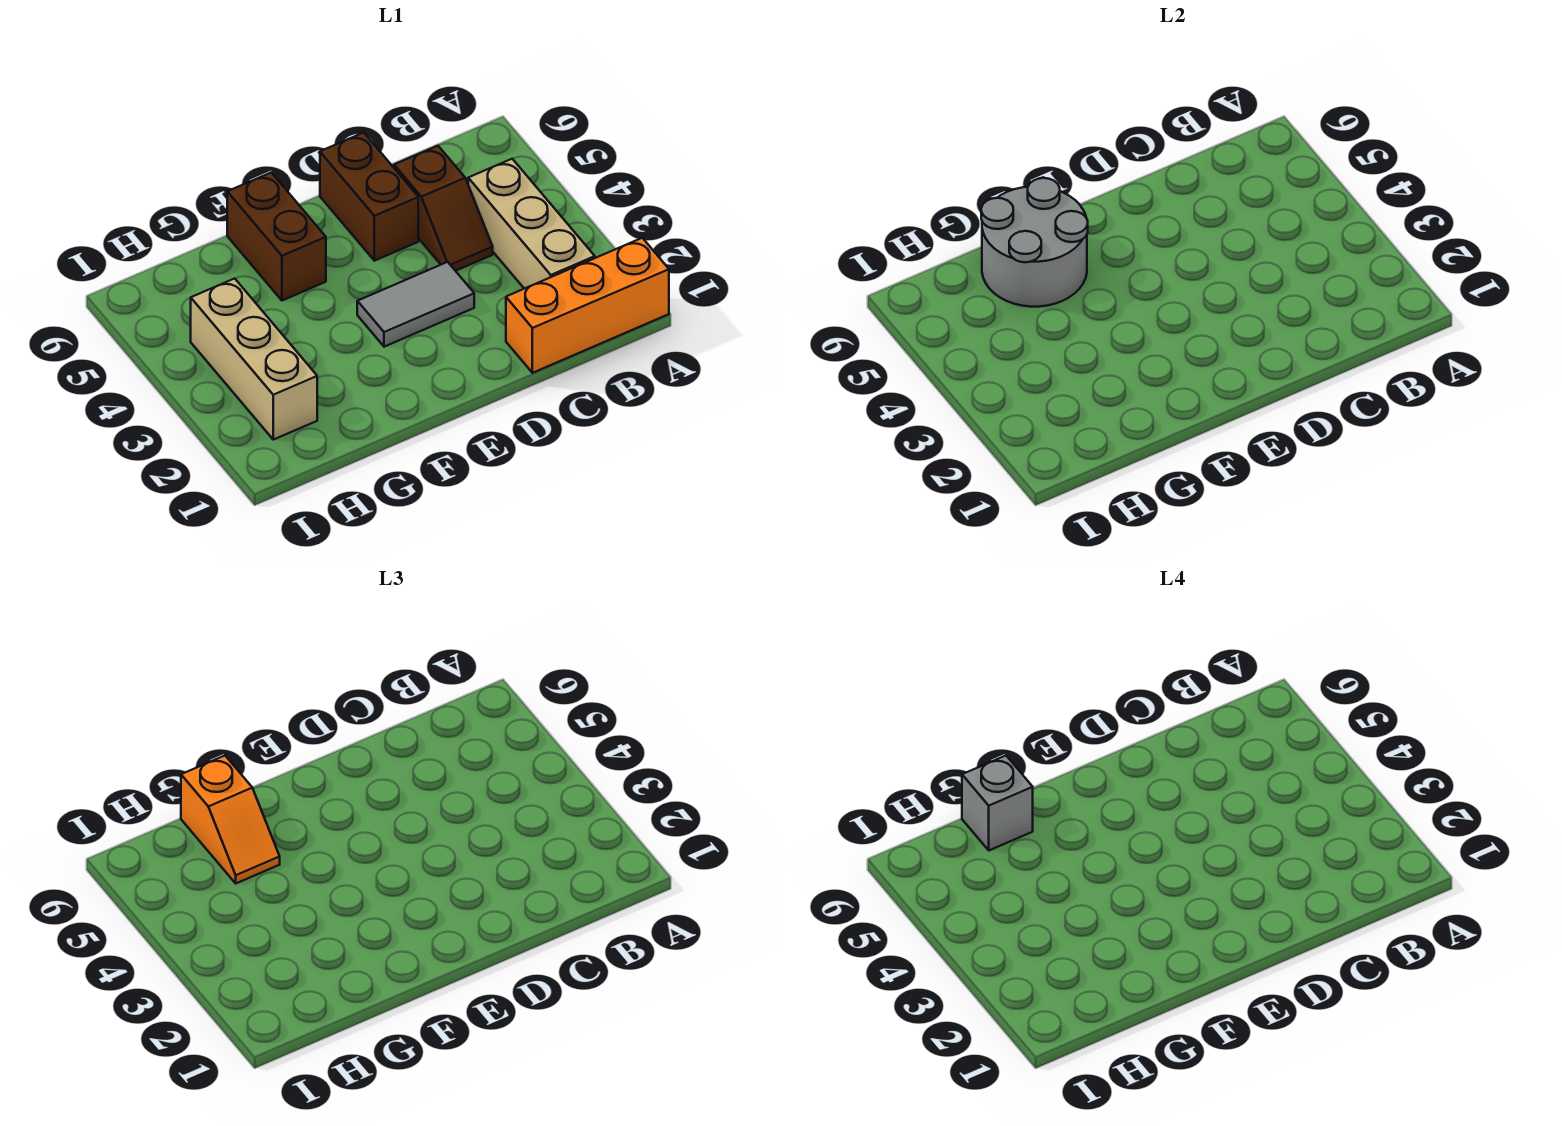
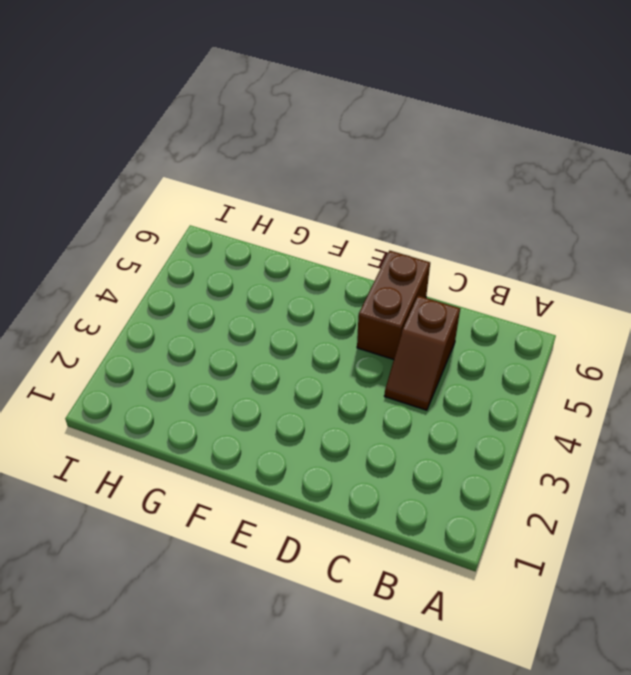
none -> orange 1x3 brick [506,238,669,373]
none -> tan 1x3 brick [468,159,595,289]

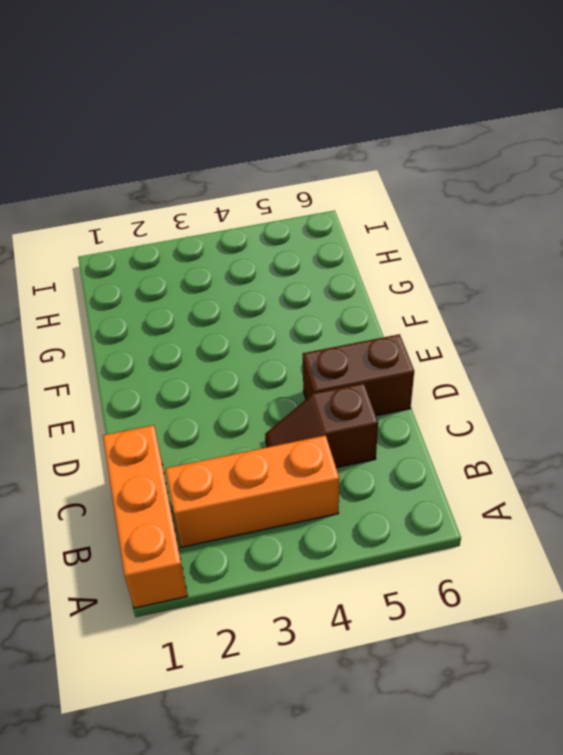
orange 1x3 brick [165,435,339,547] -> tan 1x3 brick [468,159,595,289]
none -> grey 1x2 tile [357,262,474,347]
none -> brown 1x2 brick [227,173,326,301]

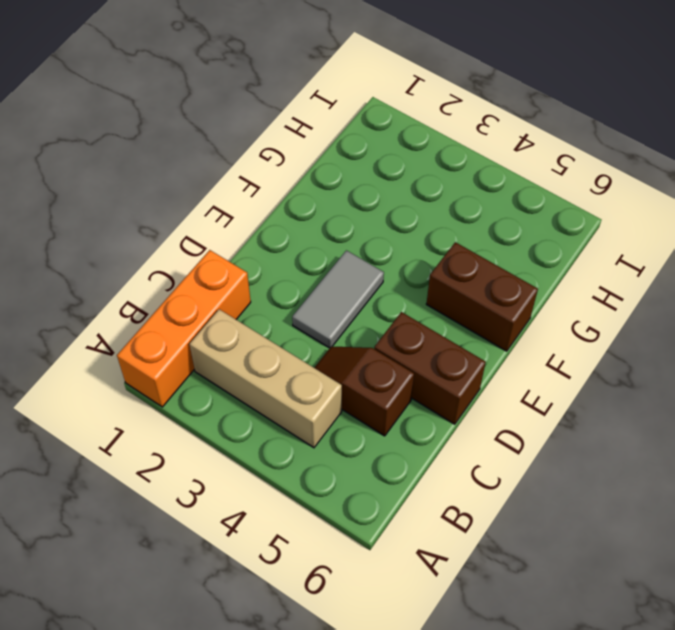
none -> tan 1x3 brick [191,278,317,440]
none -> grey 2x2 round brick [981,178,1088,307]

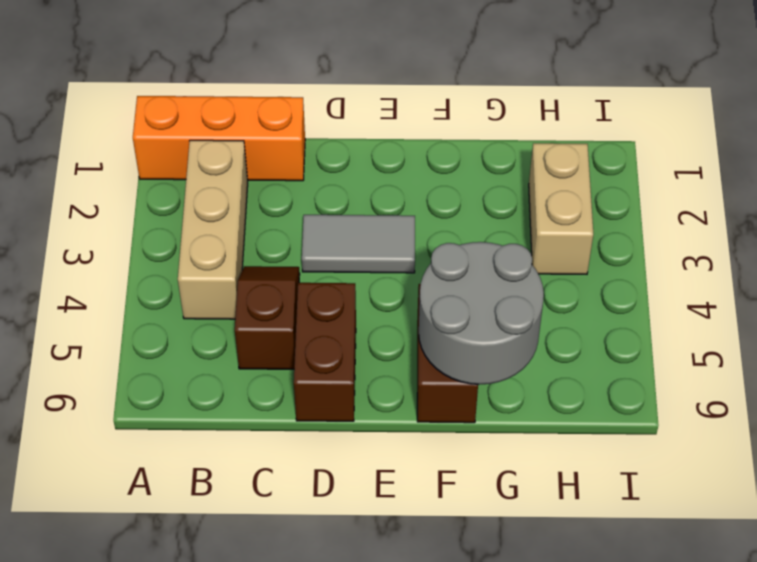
tan 1x2 brick [529,143,593,274] -> tan 1x3 brick [191,278,317,440]
none -> orange 1x2 slope [181,756,280,883]
none -> grey 1x1 brick [962,756,1033,850]

